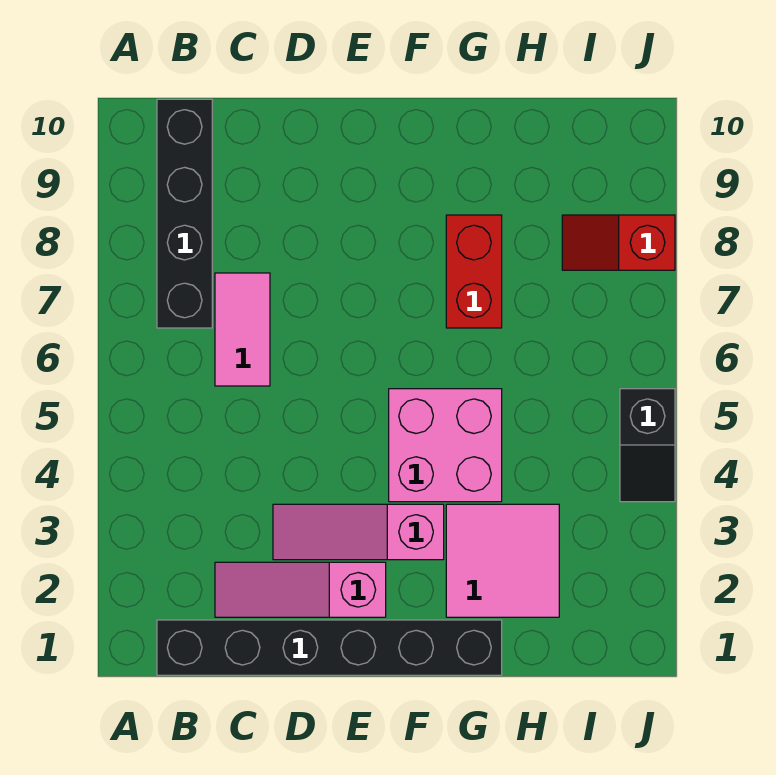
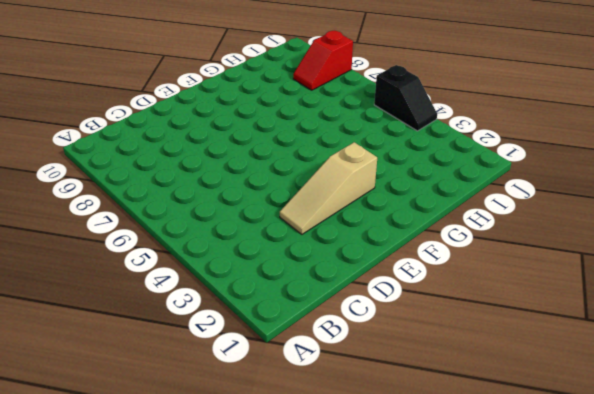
tan 1x3 slope [280,142,377,234] -> pink 1x3 slope [273,504,444,560]
none -> black 1x6 brick [157,620,502,675]
none -> black 1x4 brick [157,99,212,328]

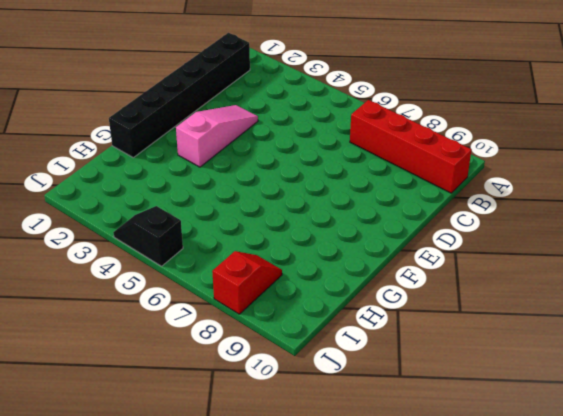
red 1x4 brick [350,100,471,193] -> black 1x4 brick [157,99,212,328]
none -> pink 1x3 slope [215,562,386,617]
none -> pink 1x2 tile [215,273,270,386]

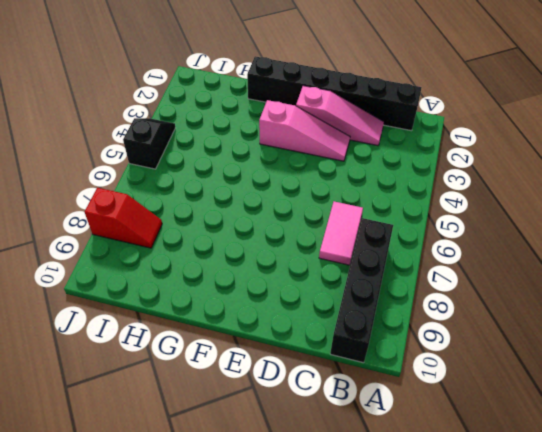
none -> pink 2x2 brick [389,389,502,502]
none -> pink 2x2 tile [446,504,559,617]

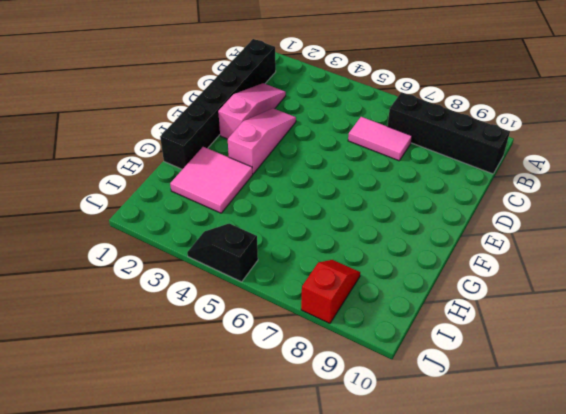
none -> pink 2x2 brick [389,389,502,502]
none -> red 1x2 brick [446,215,502,328]

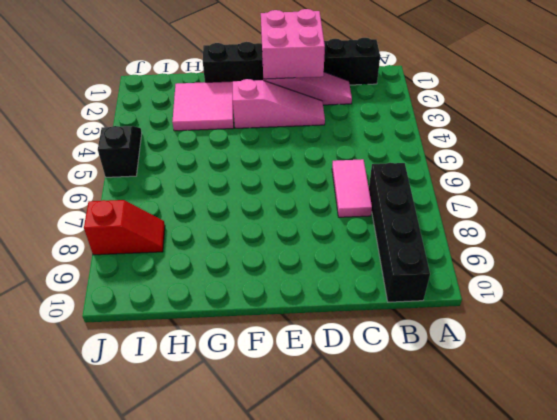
pink 2x2 brick [261,9,325,79] -> pink 2x2 brick moved to [389,389,502,502]
none -> red 1x2 brick [446,215,502,328]

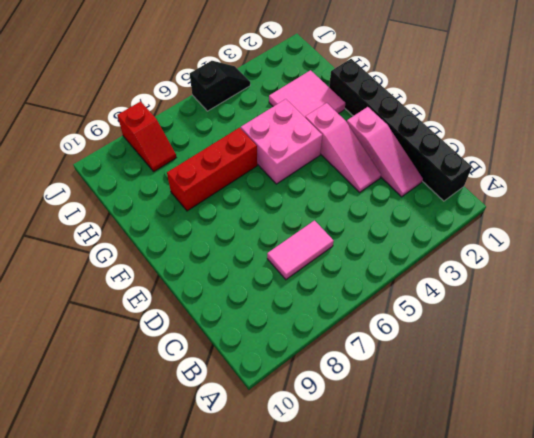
red 1x3 brick [167,128,257,211] -> red 1x2 brick [446,215,502,328]
none -> black 1x4 brick [157,99,212,328]

